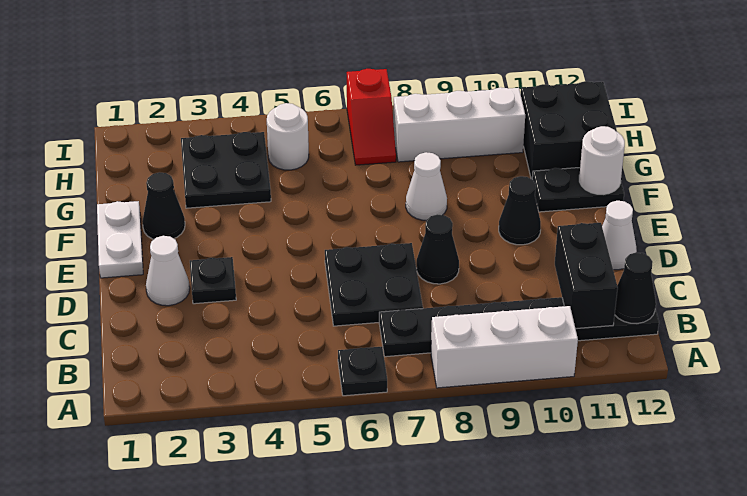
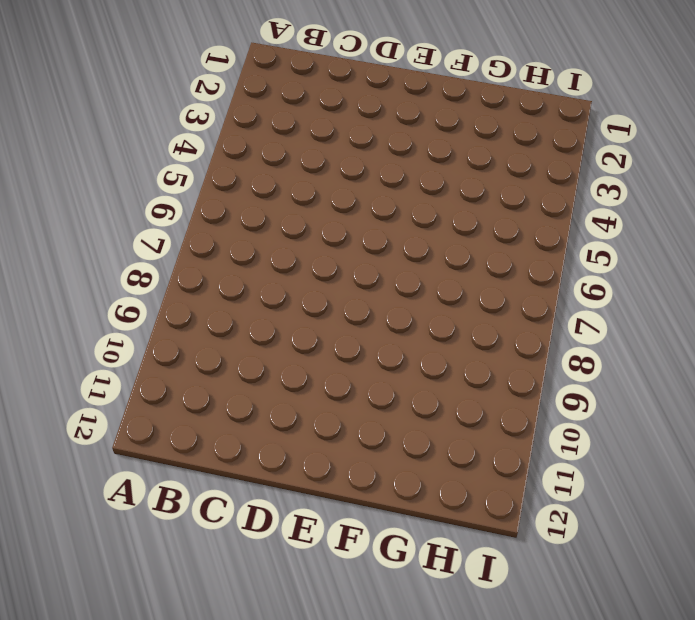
none -> black 1x1 plate [338,347,387,396]
none -> white 1x3 brick [431,306,578,388]
none -> black 1x6 plate [379,297,659,357]

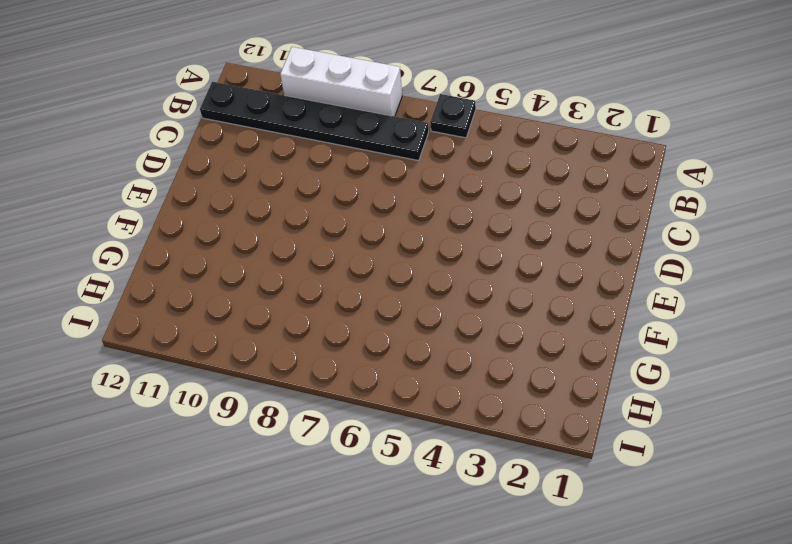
none -> black 2x2 plate [325,243,423,326]
none -> white 1x1 cone [146,236,190,306]
none -> black 1x1 plate [190,257,236,304]

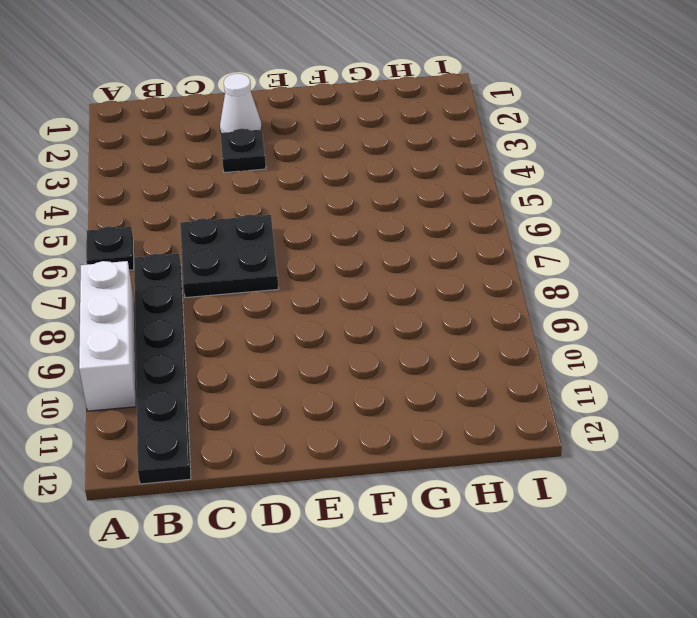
none -> black 1x1 cone [416,214,459,284]
none -> white 1x1 cone [602,201,637,270]
none -> white 1x2 plate [97,201,143,278]

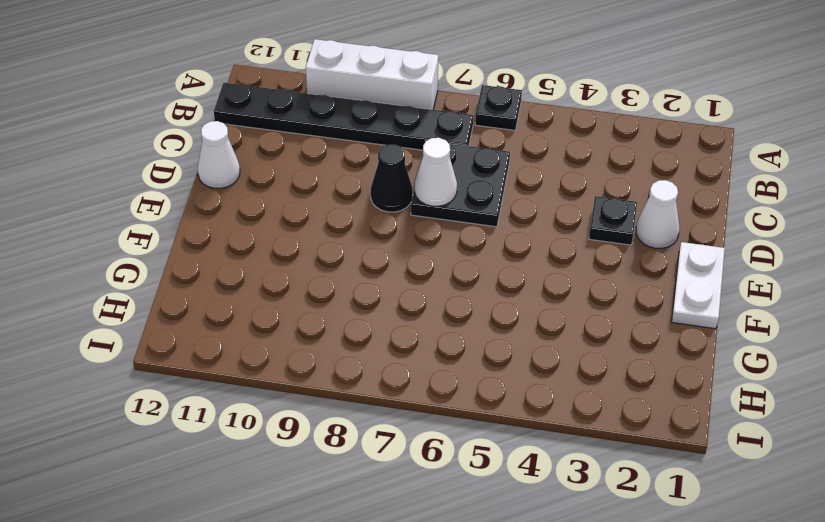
white 1x1 cone [415,138,457,206] -> white 1x1 cone moved to [406,152,447,220]
none -> black 1x1 cone [499,176,541,245]
none -> black 1x1 cone [142,172,185,239]
none -> black 1x2 plate [532,168,624,212]

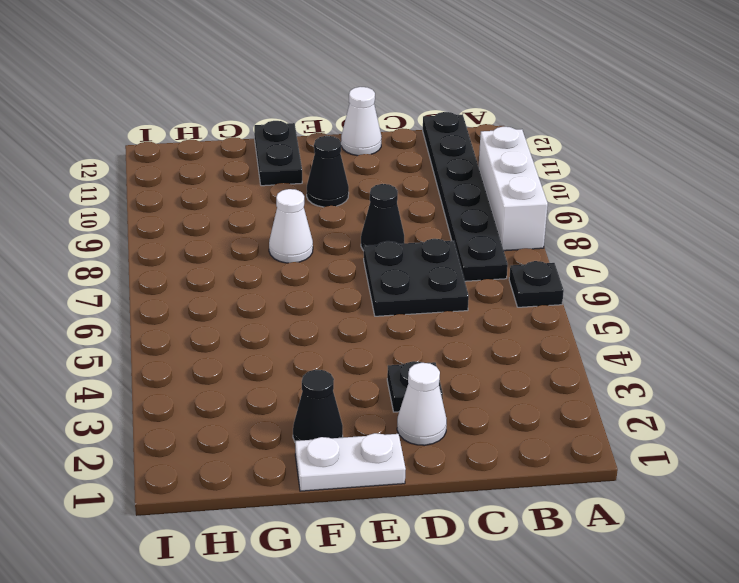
none -> black 2x2 plate [181,132,271,208]
none -> black 2x2 brick [521,81,617,179]
none -> white 1x1 round brick [267,103,309,170]

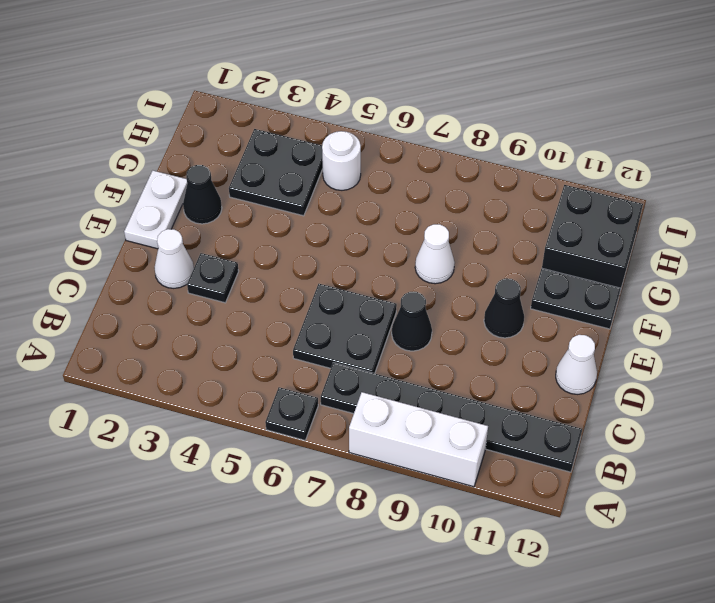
none -> red 1x2 slope [347,69,396,165]
none -> white 1x3 brick [393,87,525,162]
none -> black 1x2 brick [555,223,618,329]

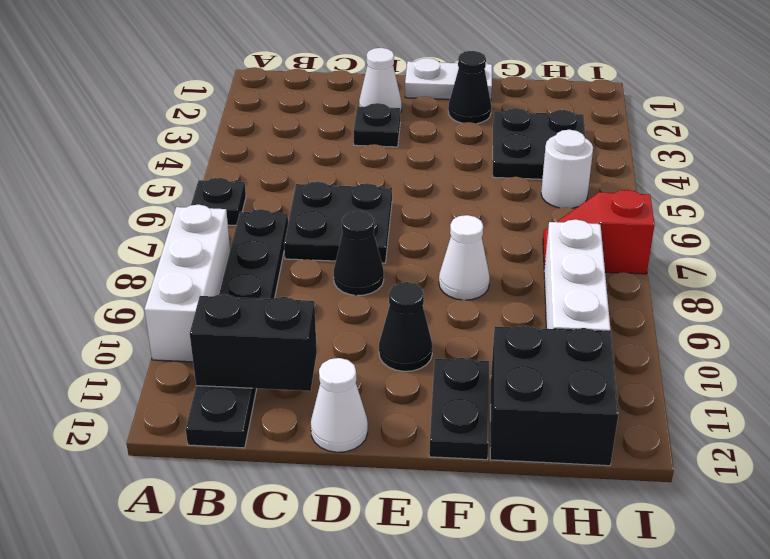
none -> black 1x1 cone [615,252,656,323]
none -> white 1x1 round brick [579,126,625,194]

